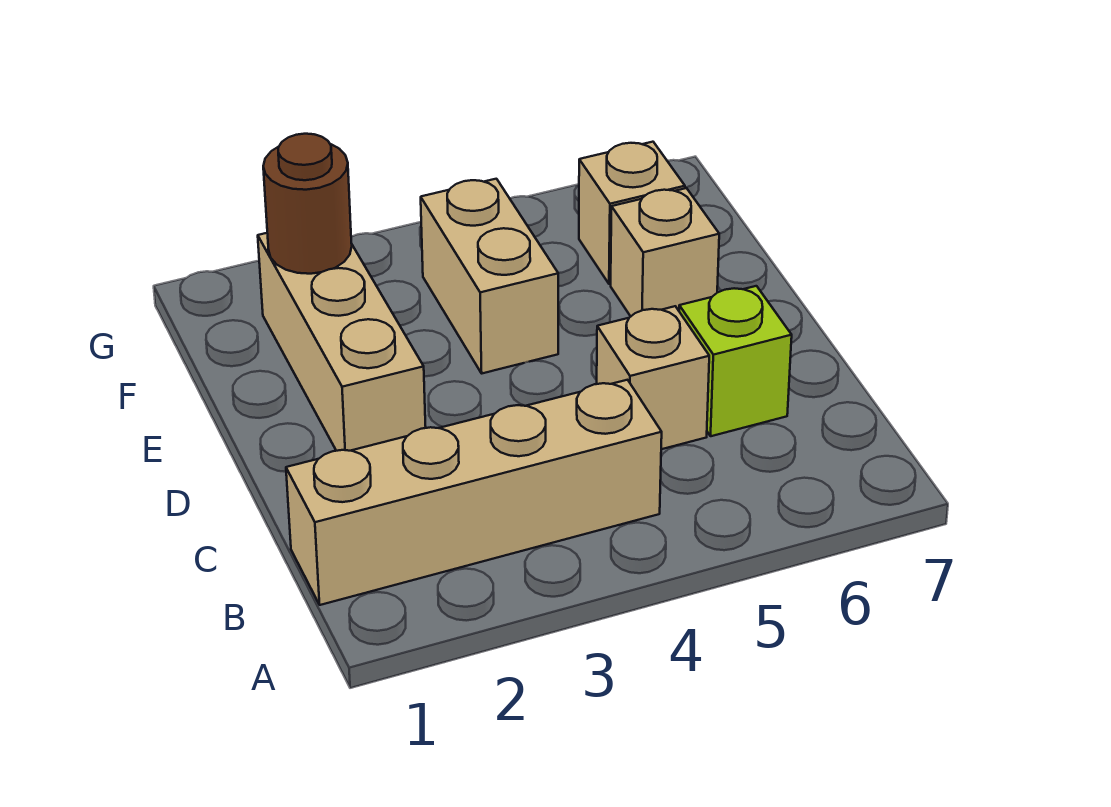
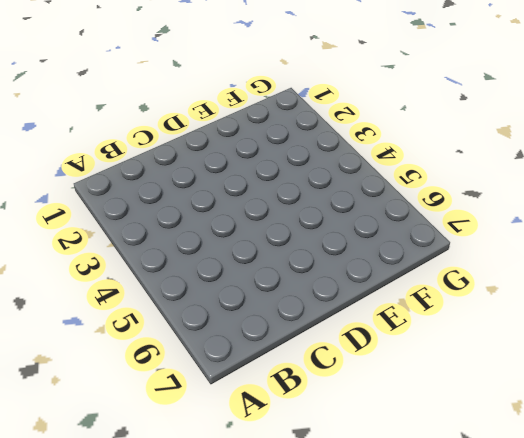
none -> tan 1x4 brick [286,380,662,605]
none -> tan 1x1 brick [597,306,709,449]

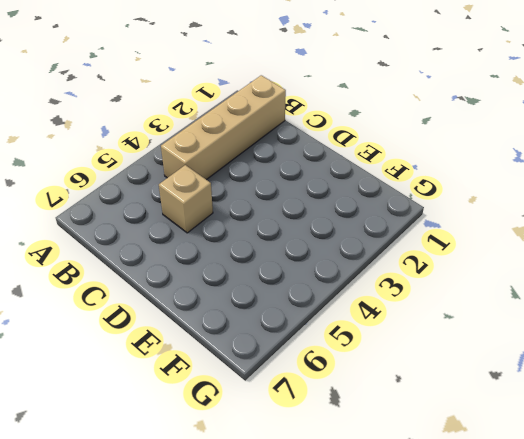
none -> lime 1x1 brick [679,286,792,436]
none -> tan 1x3 brick [258,233,426,451]

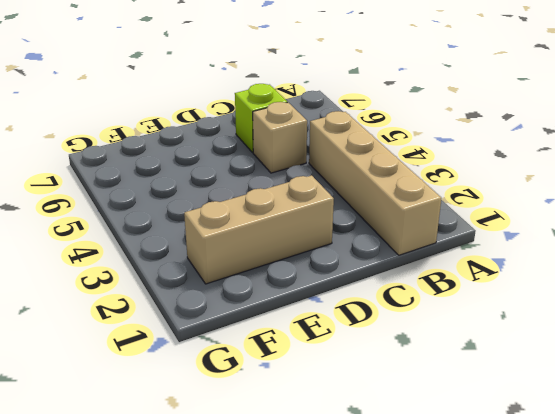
none -> tan 1x2 brick [421,179,558,373]
none -> tan 1x1 brick [611,188,719,316]

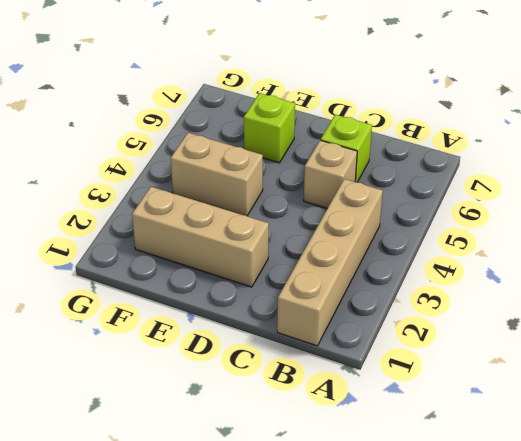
lime 1x1 brick [244,93,295,163] -> tan 1x1 brick [611,188,719,316]
none -> tan 1x1 brick [579,142,685,284]
none -> brown 1x1 round brick [263,134,352,274]

